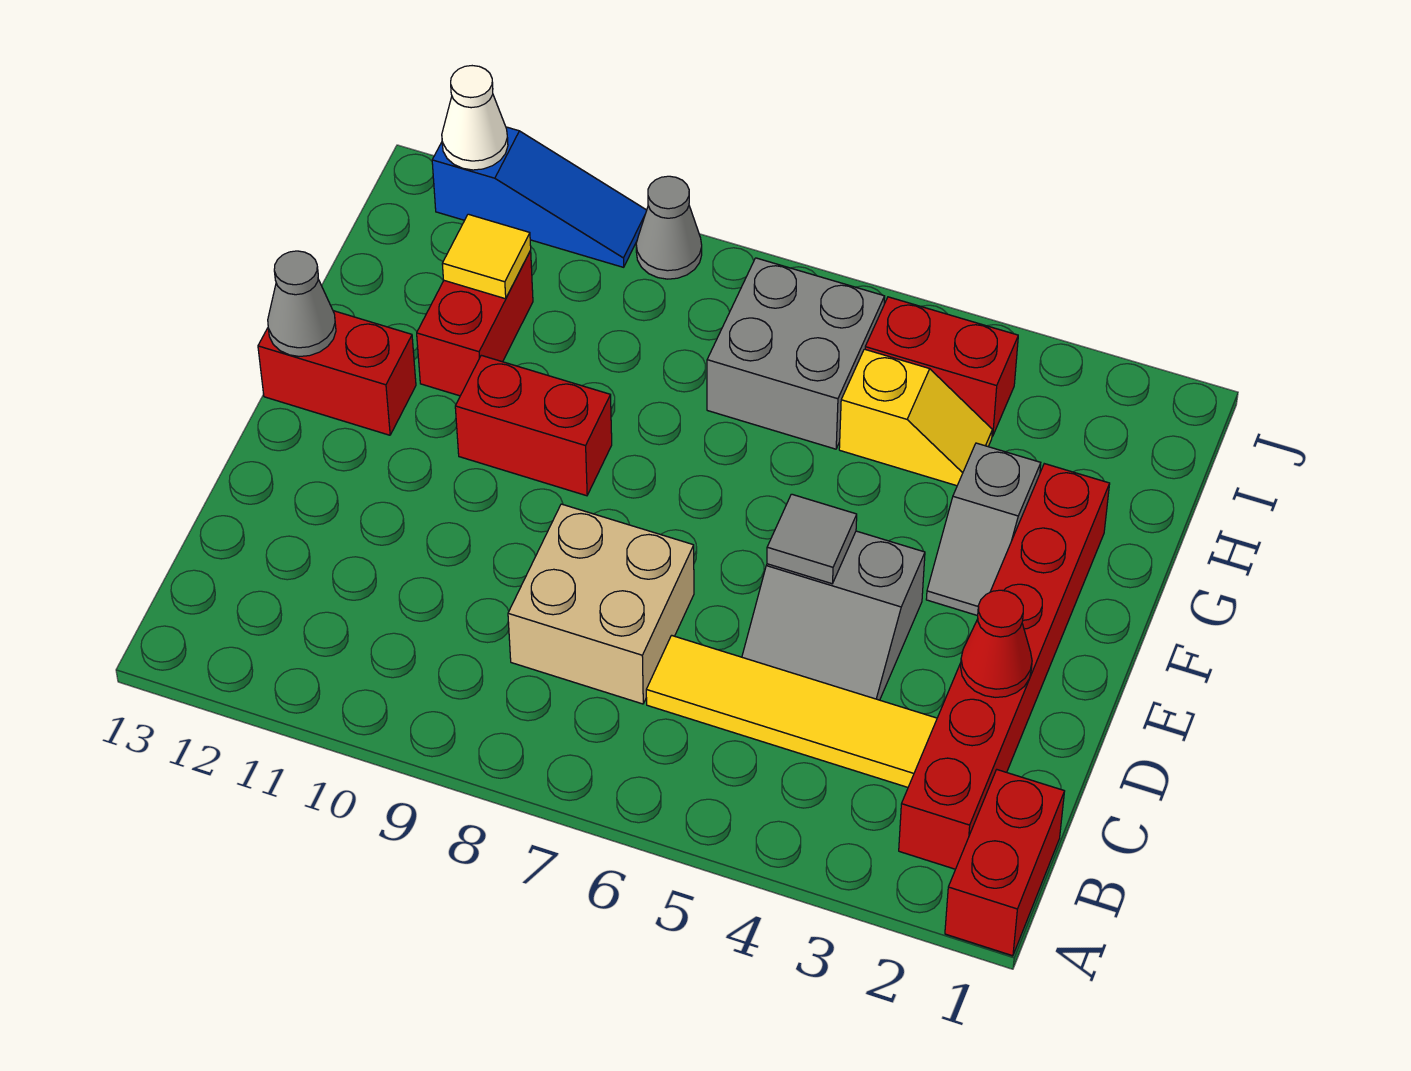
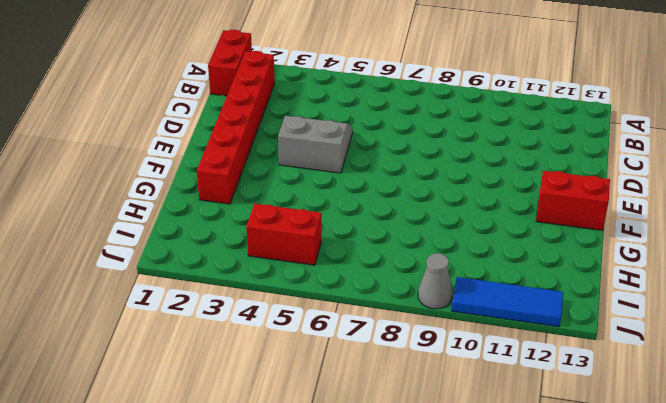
blue 1x3 tile [452,277,563,327] -> blue 1x3 slope [432,127,647,267]
none -> yellow 1x4 tile [646,635,937,787]
none -> tan 2x2 brick [508,504,694,704]
none -> grey 1x2 slope [926,443,1041,616]

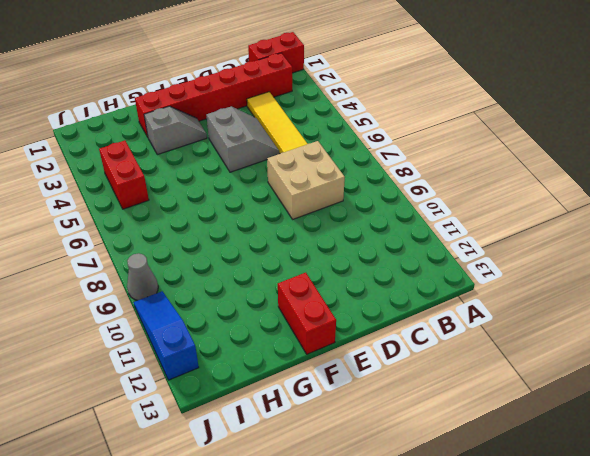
none -> red 1x2 brick [455,355,612,496]
none -> red 1x2 brick [417,250,533,396]
none -> yellow 1x2 slope [839,349,992,486]

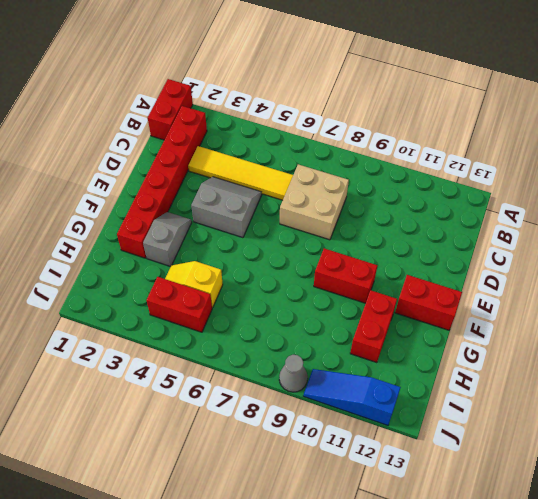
none -> grey 2x2 brick [707,258,885,449]
none -> red 1x1 cone [961,590,1032,697]
none -> grey 1x1 tile [767,494,857,584]

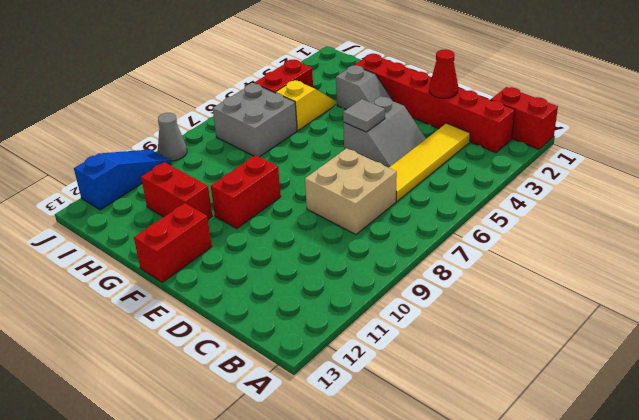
none -> grey 1x1 cone [268,251,336,356]
none -> yellow 1x1 tile [442,214,531,299]
none -> white 1x1 cone [442,66,508,170]

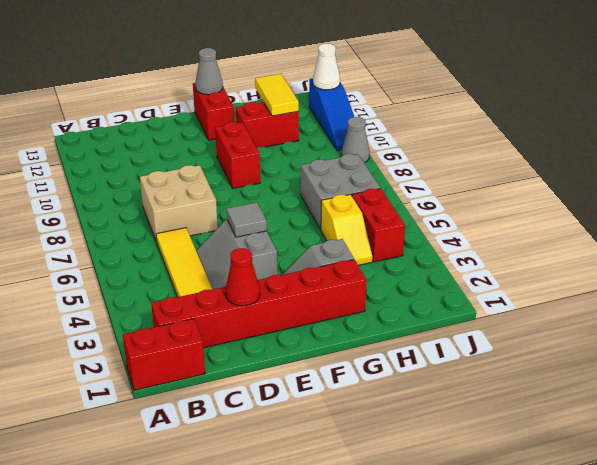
yellow 1x2 tile [255,74,299,116] -> yellow 1x1 tile [442,214,531,299]

